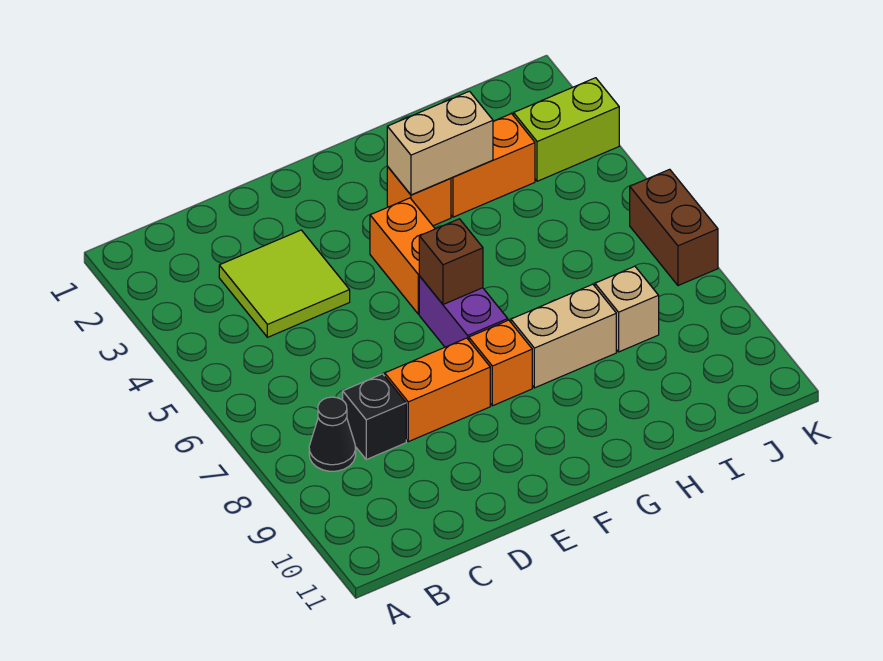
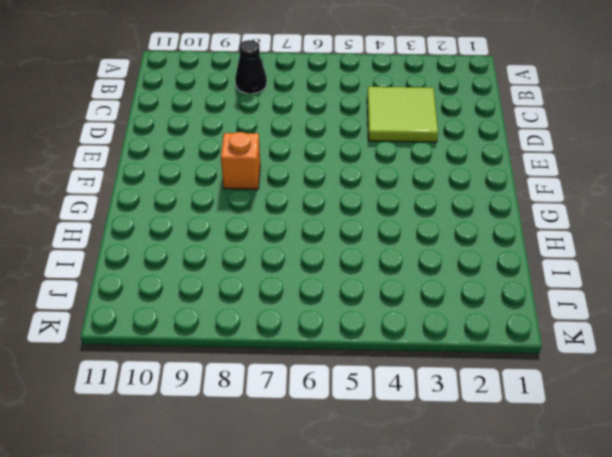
none -> black 1x1 brick [343,374,406,460]
none -> orange 1x2 brick [385,338,490,442]
none -> orange 1x2 brick [370,198,435,314]

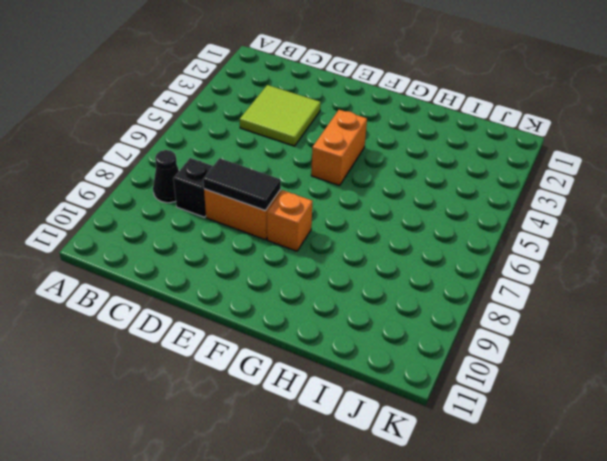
black 1x2 tile [203,158,281,211] -> none
none -> purple 1x2 brick [419,276,508,347]
none -> orange 1x1 brick [387,167,451,226]
none -> tan 1x2 brick [511,284,616,388]

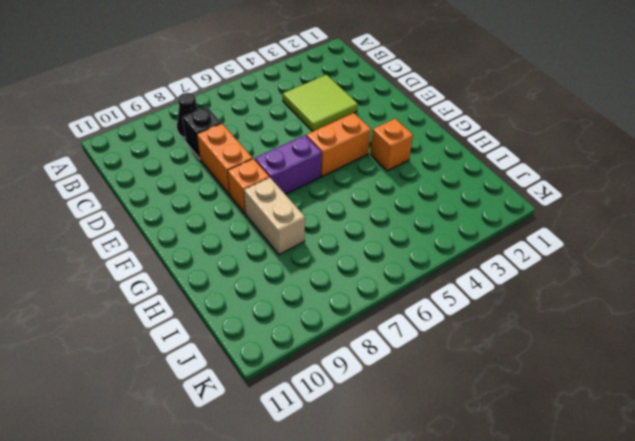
none -> orange 1x2 brick [451,114,535,217]
none -> tan 1x1 brick [595,266,659,352]
none -> lime 1x2 brick [514,78,619,181]

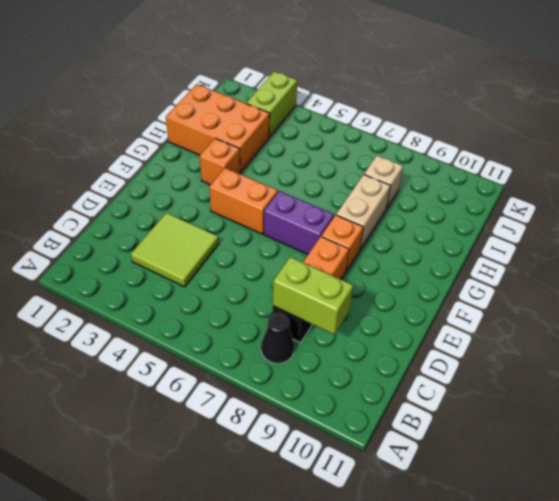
lime 1x2 brick [273,257,353,334] -> none
orange 2x3 brick [166,84,270,172] -> orange 1x2 brick [451,114,535,217]
none -> brown 1x2 brick [630,169,718,286]
none -> brown 1x1 brick [419,219,483,304]
none -> tan 1x2 brick [387,91,493,195]

